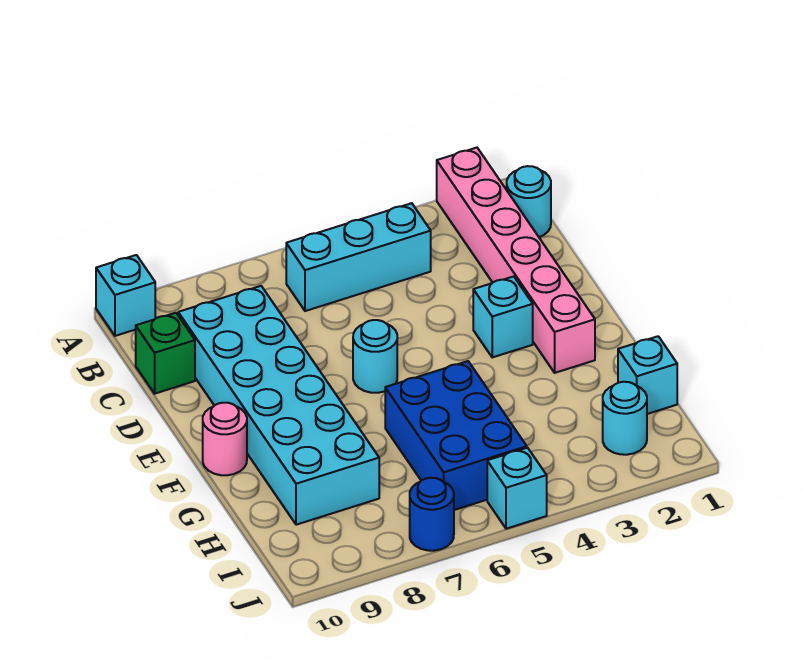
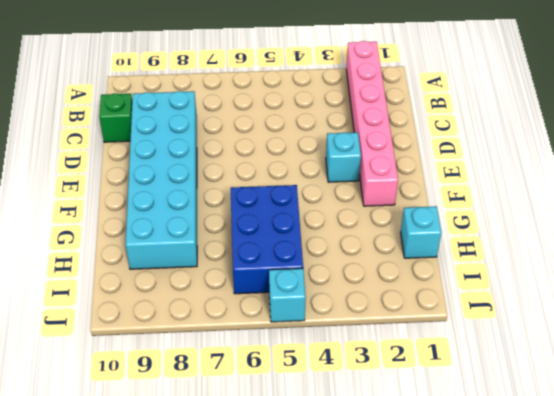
none -> cyan 1x1 brick [96,255,155,336]
none -> cyan 1x1 round brick [507,166,551,237]
none -> cyan 1x3 brick [286,203,431,311]

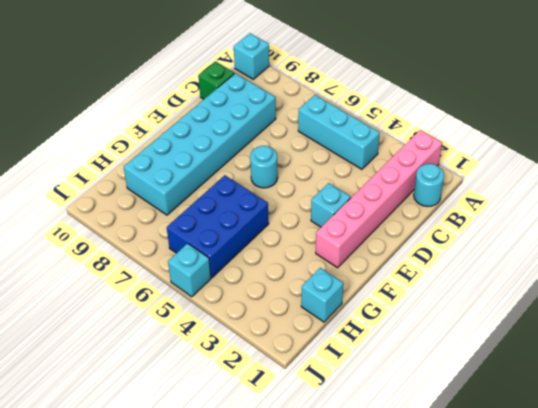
none -> pink 1x1 round brick [203,403,247,475]
none -> cyan 1x1 round brick [603,382,647,455]
none -> blue 1x1 round brick [410,478,454,551]

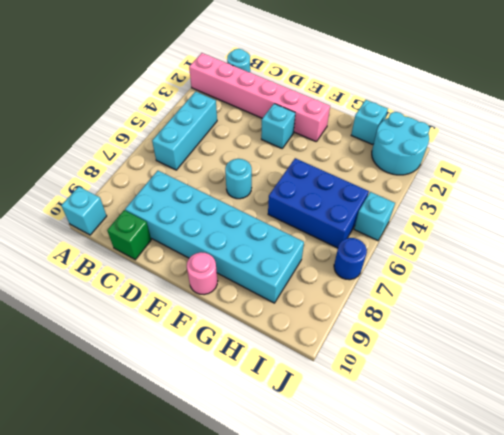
cyan 2x2 round brick [372,112,430,175] -> cyan 1x1 round brick [603,382,647,455]

